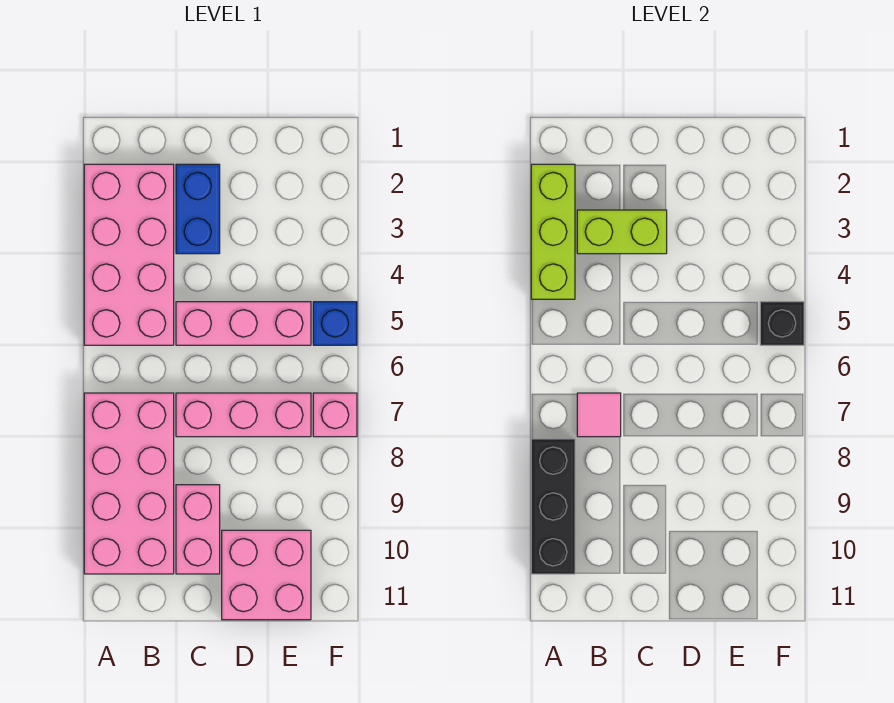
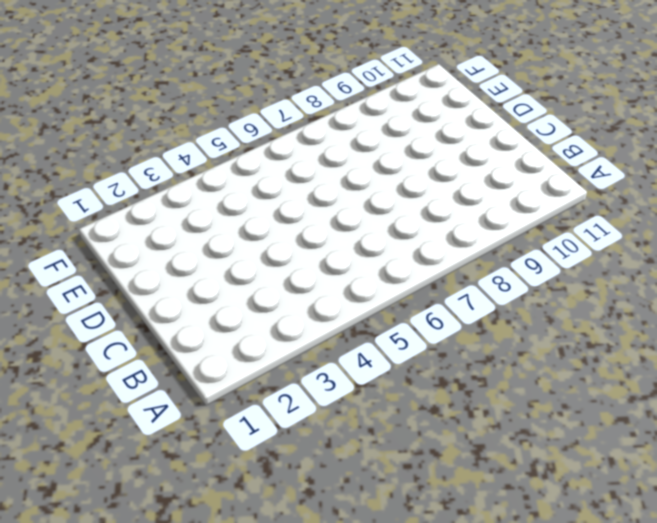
none -> pink 2x4 brick [84,164,174,345]
none -> pink 2x4 brick [84,393,174,574]
none -> blue 1x2 brick [176,164,220,254]

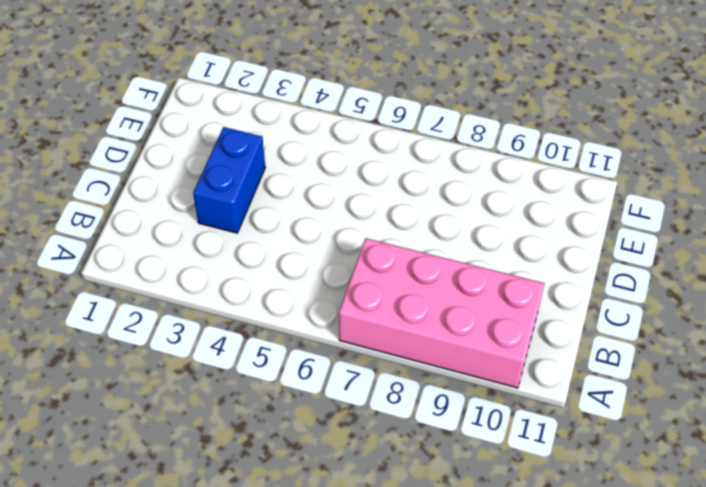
blue 1x2 brick [193,127,265,233] -> blue 1x2 brick turned to [176,164,220,254]
none -> pink 2x4 brick [84,164,174,345]
none -> pink 1x3 brick [176,302,311,345]
none -> pink 1x3 brick [176,393,311,437]

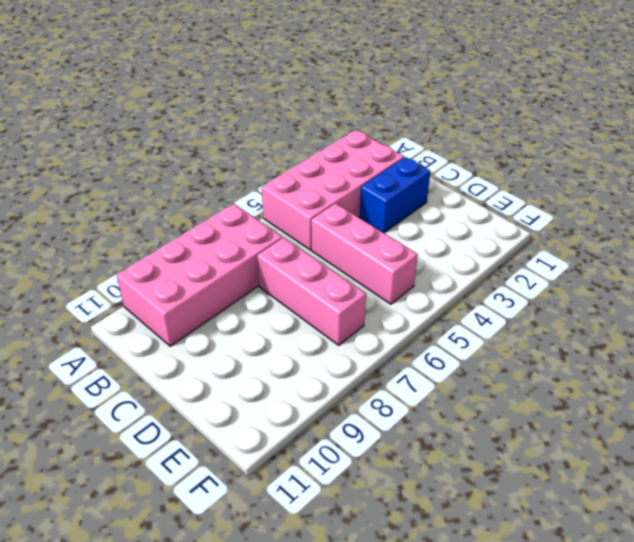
none -> pink 1x2 brick [176,485,220,574]
none -> pink 2x2 brick [222,530,311,620]
none -> blue 1x1 brick [313,302,357,345]

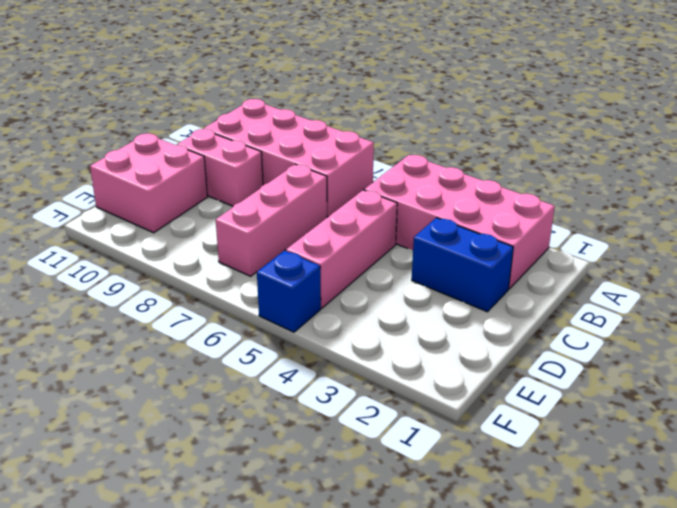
none -> pink 1x1 brick [313,393,357,437]
none -> lime 1x3 brick [531,164,575,299]
none -> black 1x3 brick [531,439,575,574]

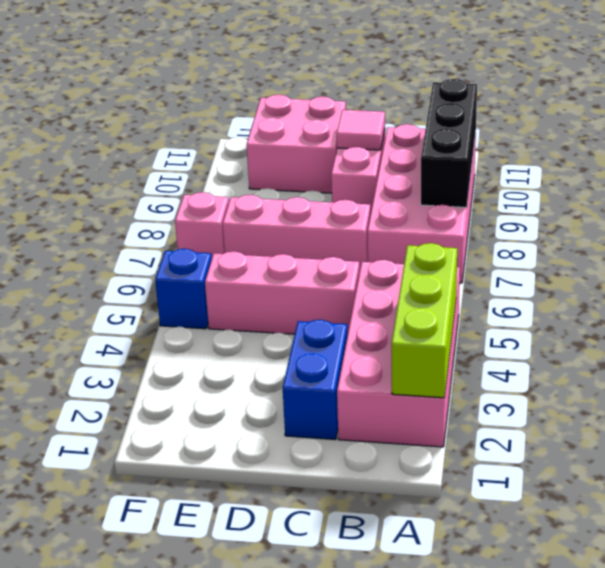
pink 1x1 tile [337,110,385,150] -> pink 1x1 tile moved to [577,393,621,437]
none -> lime 1x2 brick [577,210,667,254]
none -> black 1x1 brick [760,302,804,345]

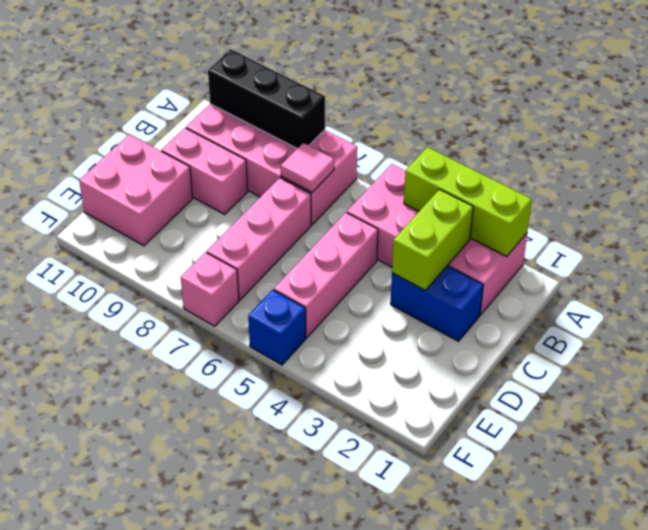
none -> black 1x1 brick [760,302,804,345]

